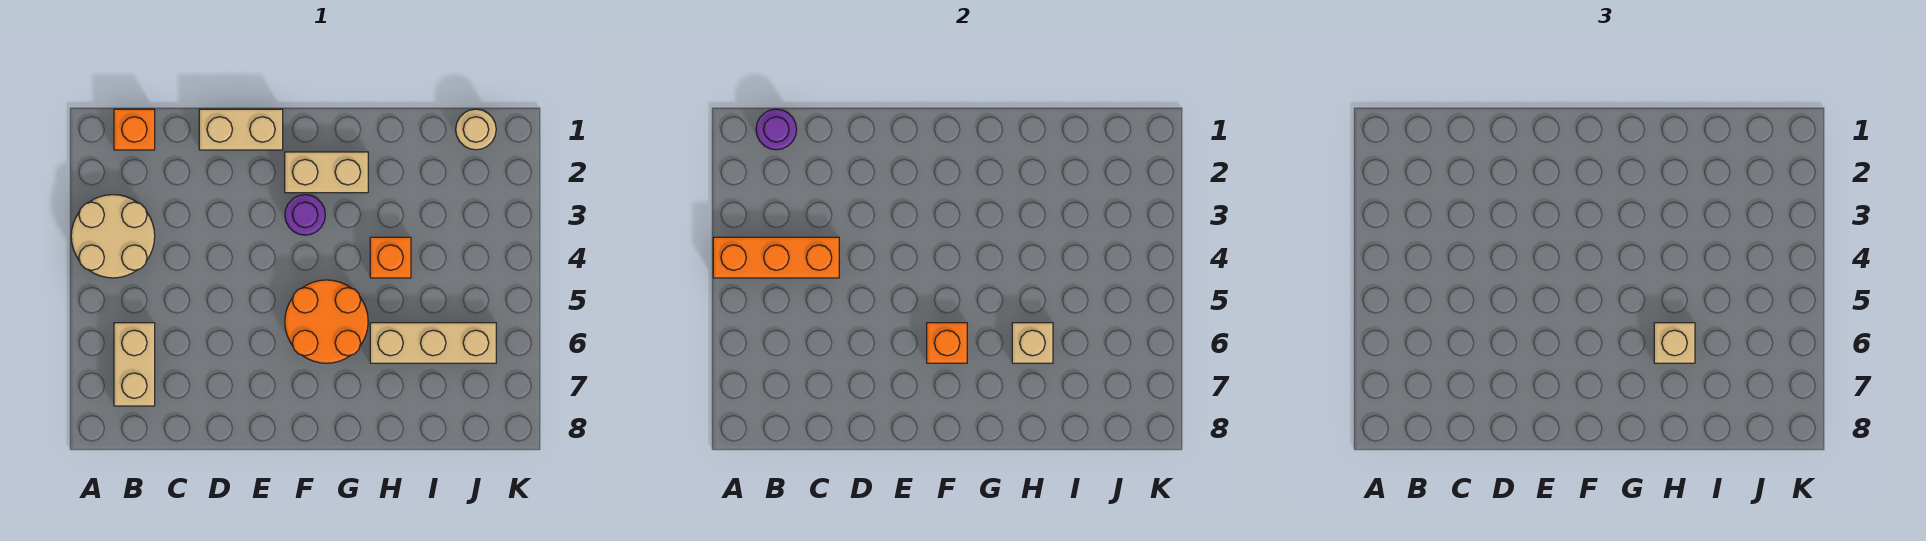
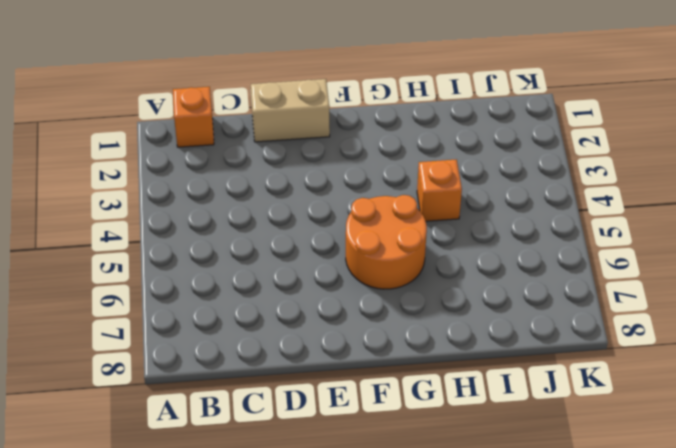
none -> tan 2x2 round brick [71,195,155,278]
none -> tan 1x2 brick [114,323,155,406]
none -> tan 1x2 brick [285,152,368,193]

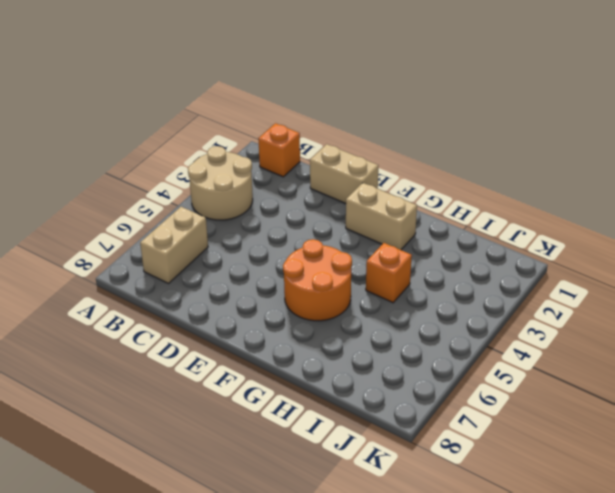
none -> purple 1x1 round brick [285,195,325,235]
none -> tan 1x3 brick [370,323,496,363]
none -> tan 1x1 round brick [456,109,496,150]

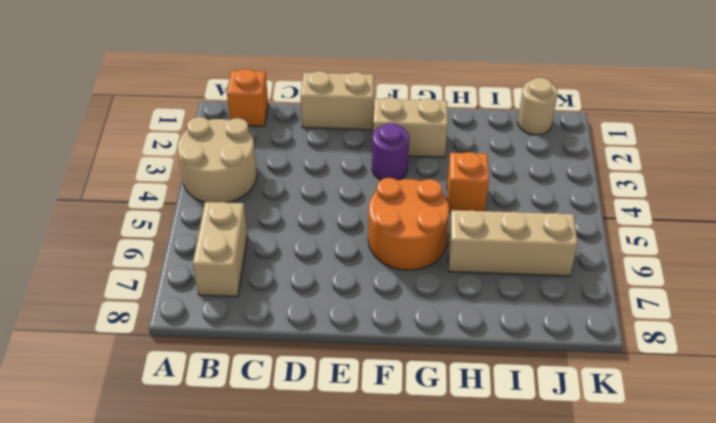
none -> orange 1x3 brick [713,237,839,278]
none -> purple 1x1 round brick [756,109,797,150]
none -> orange 1x1 brick [927,323,967,363]

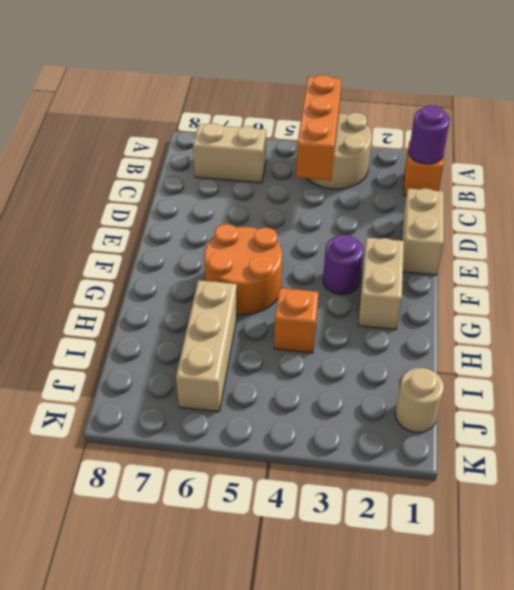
none -> orange 1x1 brick [927,323,967,363]
none -> tan 1x1 brick [1012,323,1053,363]
none -> tan 1x1 brick [1654,323,1695,363]

